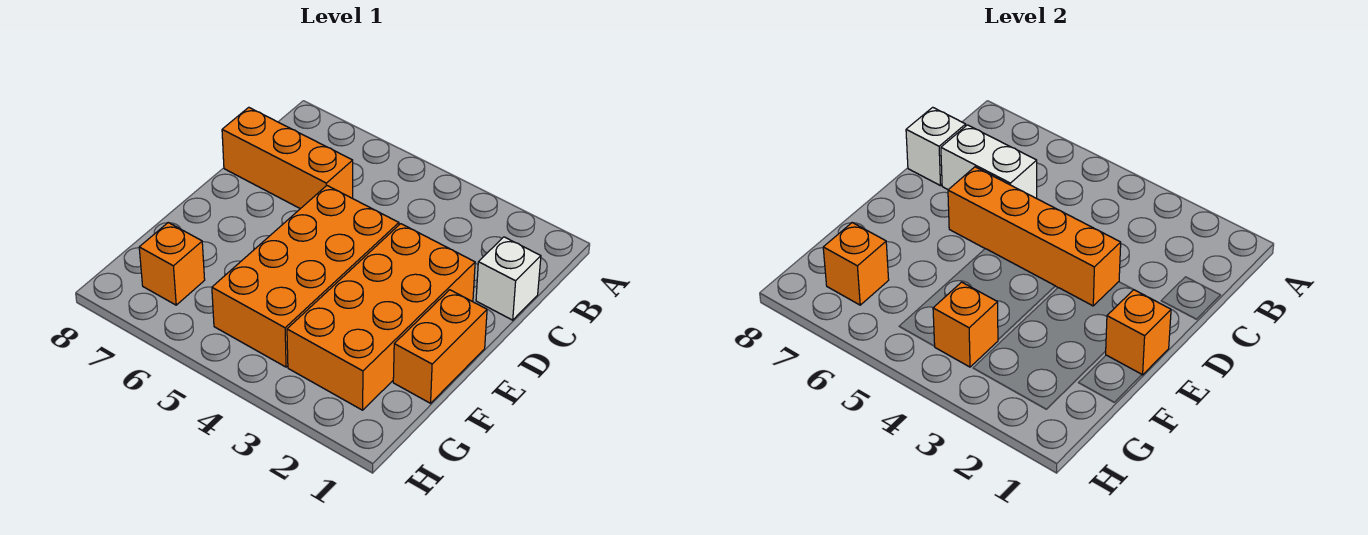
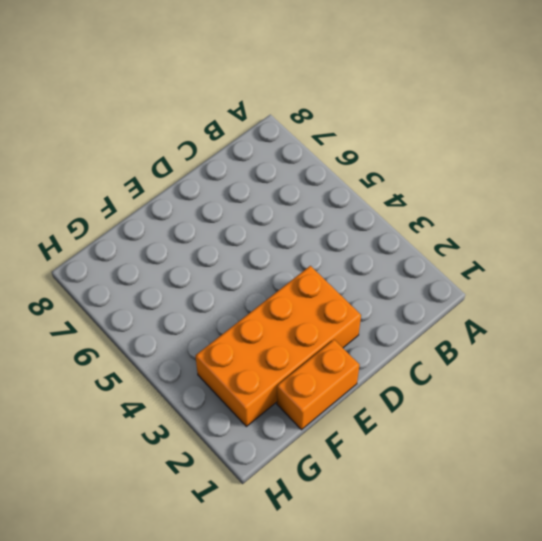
none -> white 1x1 brick [476,237,541,320]
none -> orange 1x3 brick [222,107,353,209]
none -> orange 2x4 brick [212,186,399,367]

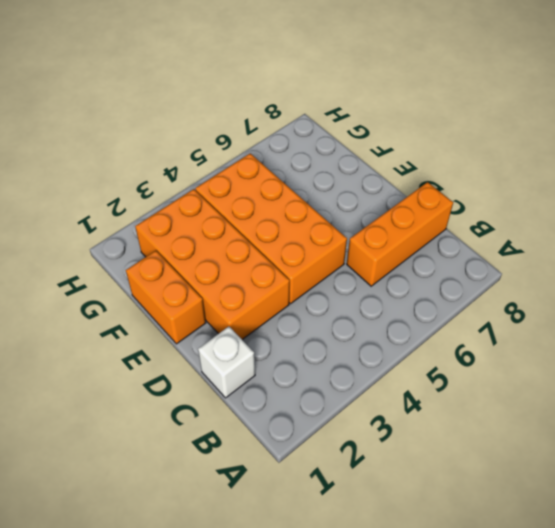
none -> orange 1x1 brick [139,223,205,305]
none -> white 1x2 brick [941,125,1037,198]
none -> white 1x1 brick [906,107,966,186]

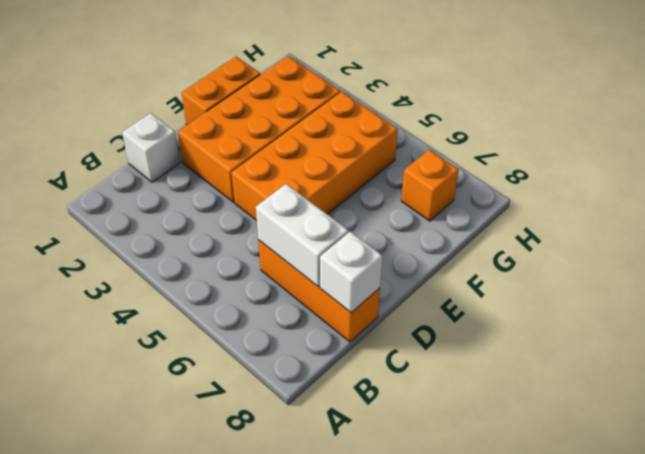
none -> orange 1x4 brick [948,167,1121,306]
none -> orange 1x1 brick [1106,290,1171,375]
none -> orange 1x1 brick [933,282,998,367]

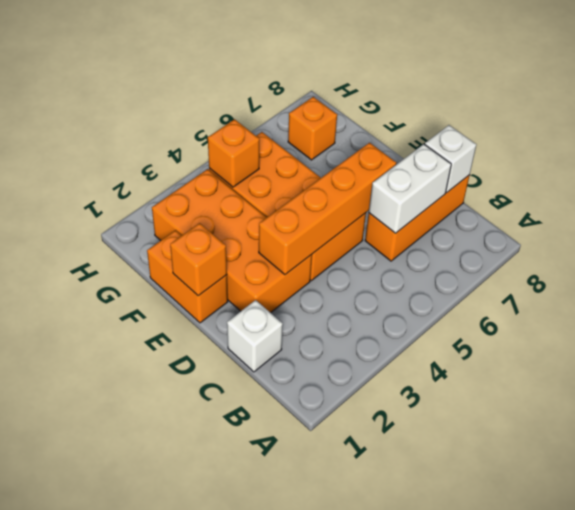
none -> orange 1x1 brick [823,223,889,305]

